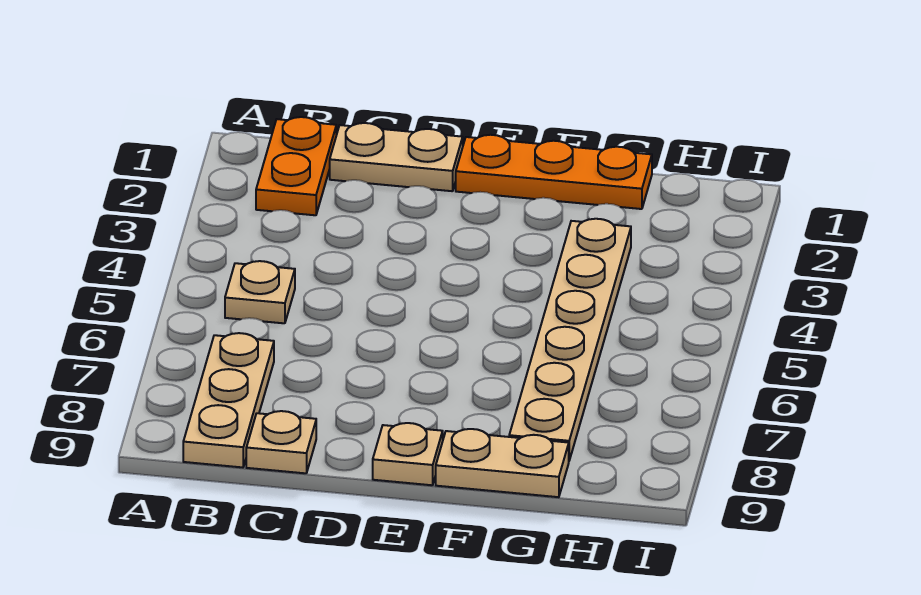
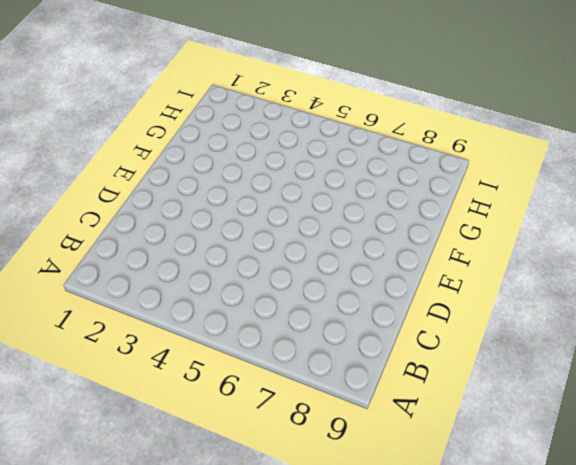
none -> orange 1x2 plate [256,117,336,215]
none -> tan 1x1 plate [225,261,295,323]

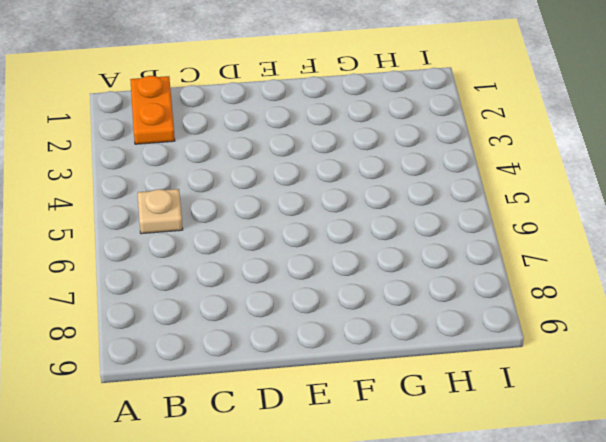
none -> tan 1x3 plate [183,333,274,467]
none -> tan 1x2 plate [330,123,463,191]

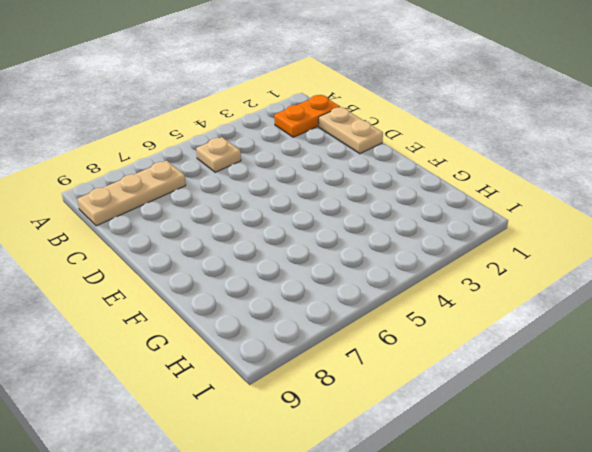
none -> tan 1x1 plate [246,411,316,473]
none -> orange 1x3 plate [456,135,652,209]

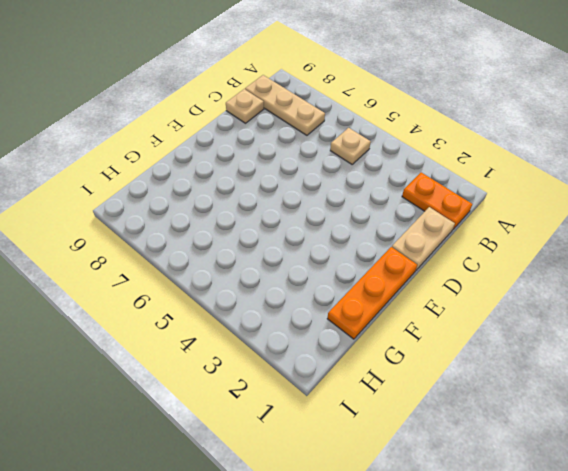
none -> tan 1x1 plate [373,423,443,485]
none -> tan 1x2 plate [436,429,569,497]

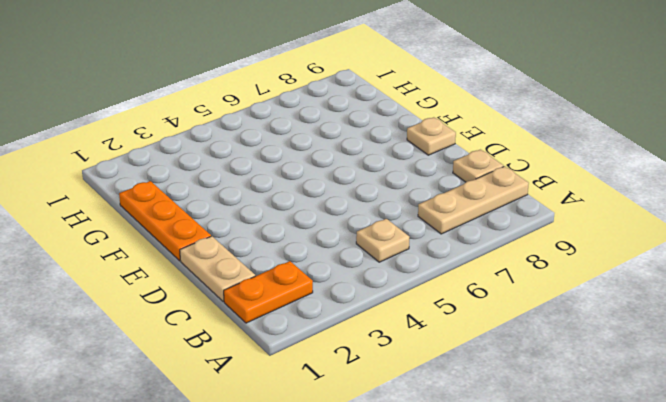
none -> tan 1x2 plate [436,429,569,497]
none -> tan 1x6 plate [509,219,631,460]

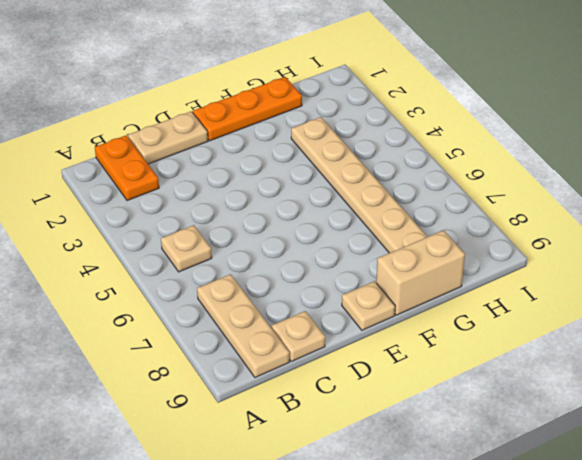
tan 1x2 brick [376,230,465,315] -> tan 1x2 plate [436,429,569,497]

